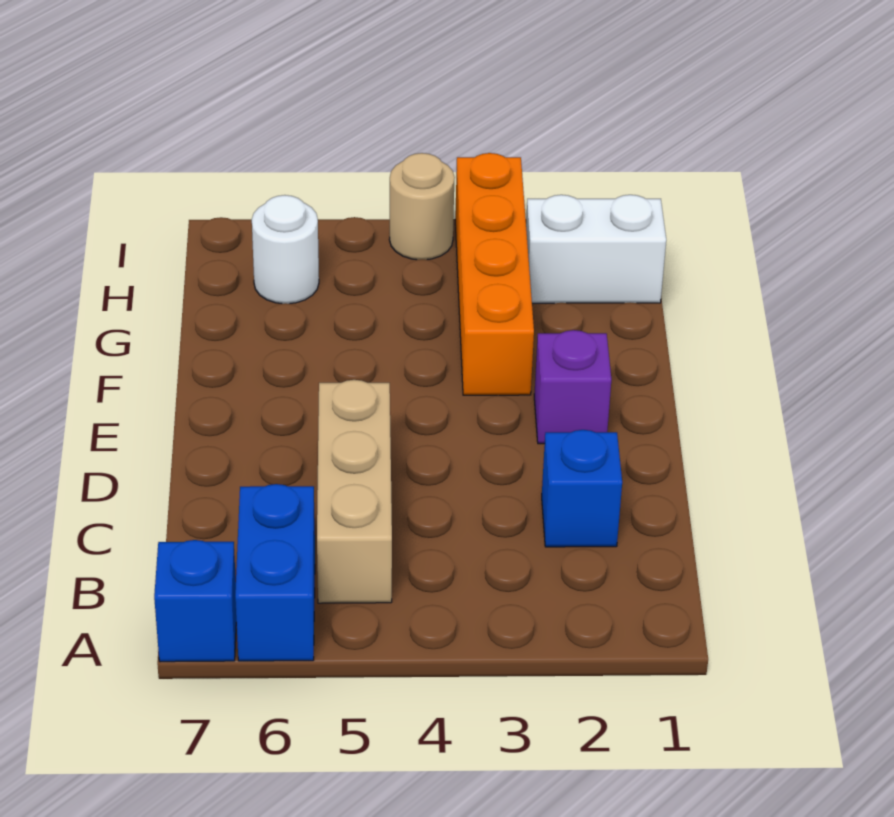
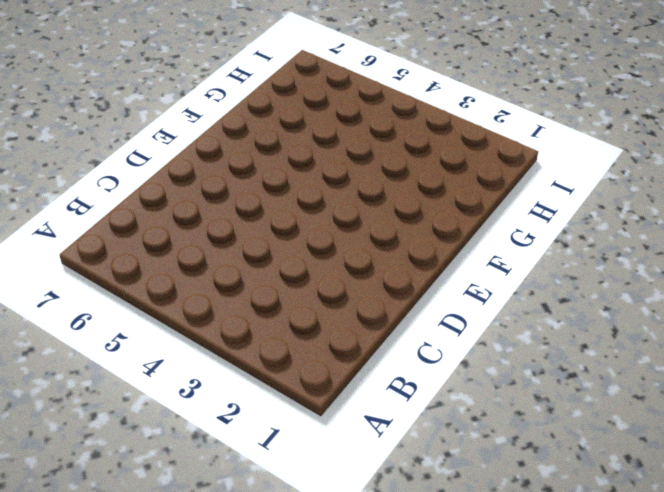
none -> blue 1x2 brick [235,484,315,661]
none -> blue 1x1 brick [154,540,236,662]

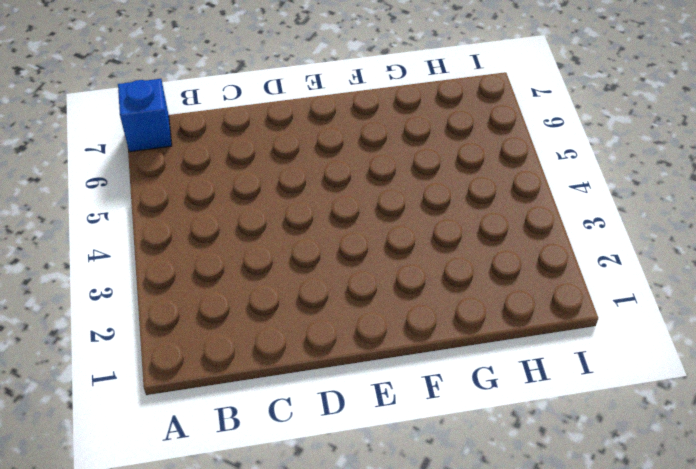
none -> blue 1x2 brick [235,484,315,661]
none -> tan 1x3 brick [317,380,392,603]

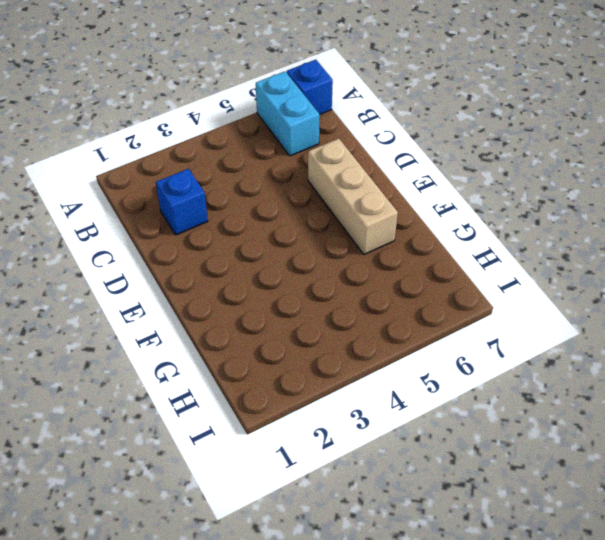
cyan 1x2 brick [256,72,320,156] -> blue 1x2 brick [235,484,315,661]
tan 1x3 brick [308,139,398,254] -> tan 1x3 brick moved to [317,380,392,603]
none -> purple 1x1 brick [534,330,611,444]
none -> orange 1x4 brick [455,153,534,395]

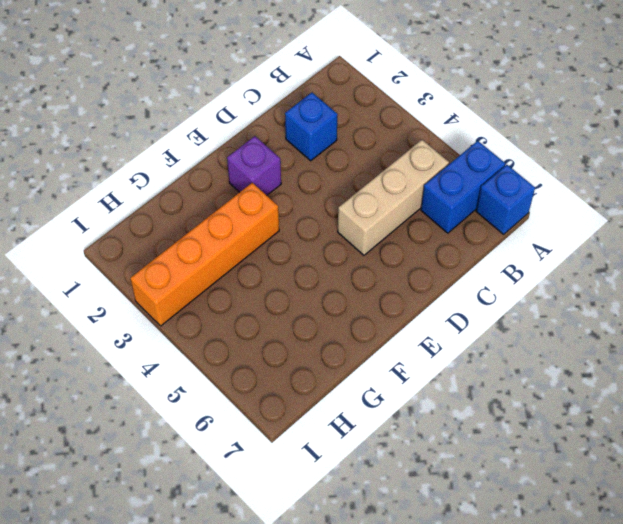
none -> white 1x2 brick [526,195,666,303]
none -> white 1x1 round brick [252,195,319,304]

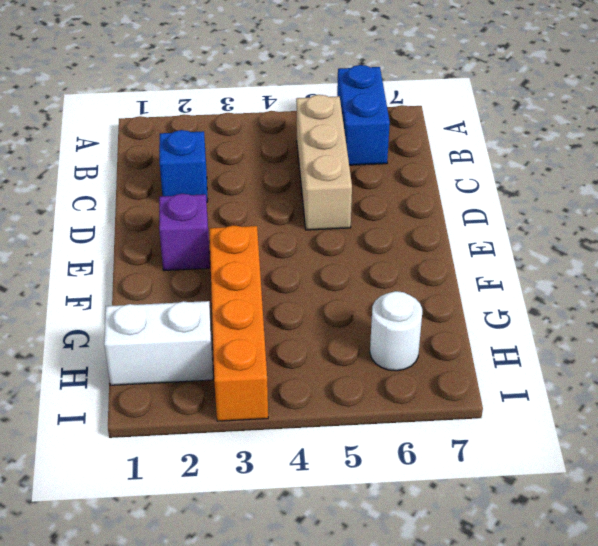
none -> blue 1x1 brick [154,540,236,662]
none -> tan 1x1 round brick [389,153,455,260]

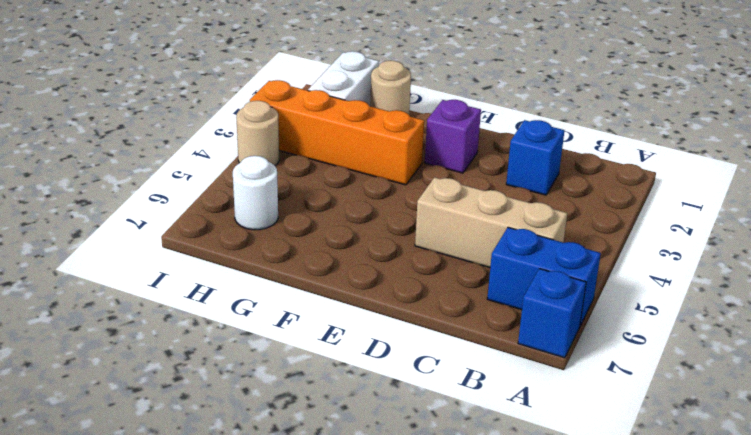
tan 1x1 round brick [370,61,411,114] -> none

